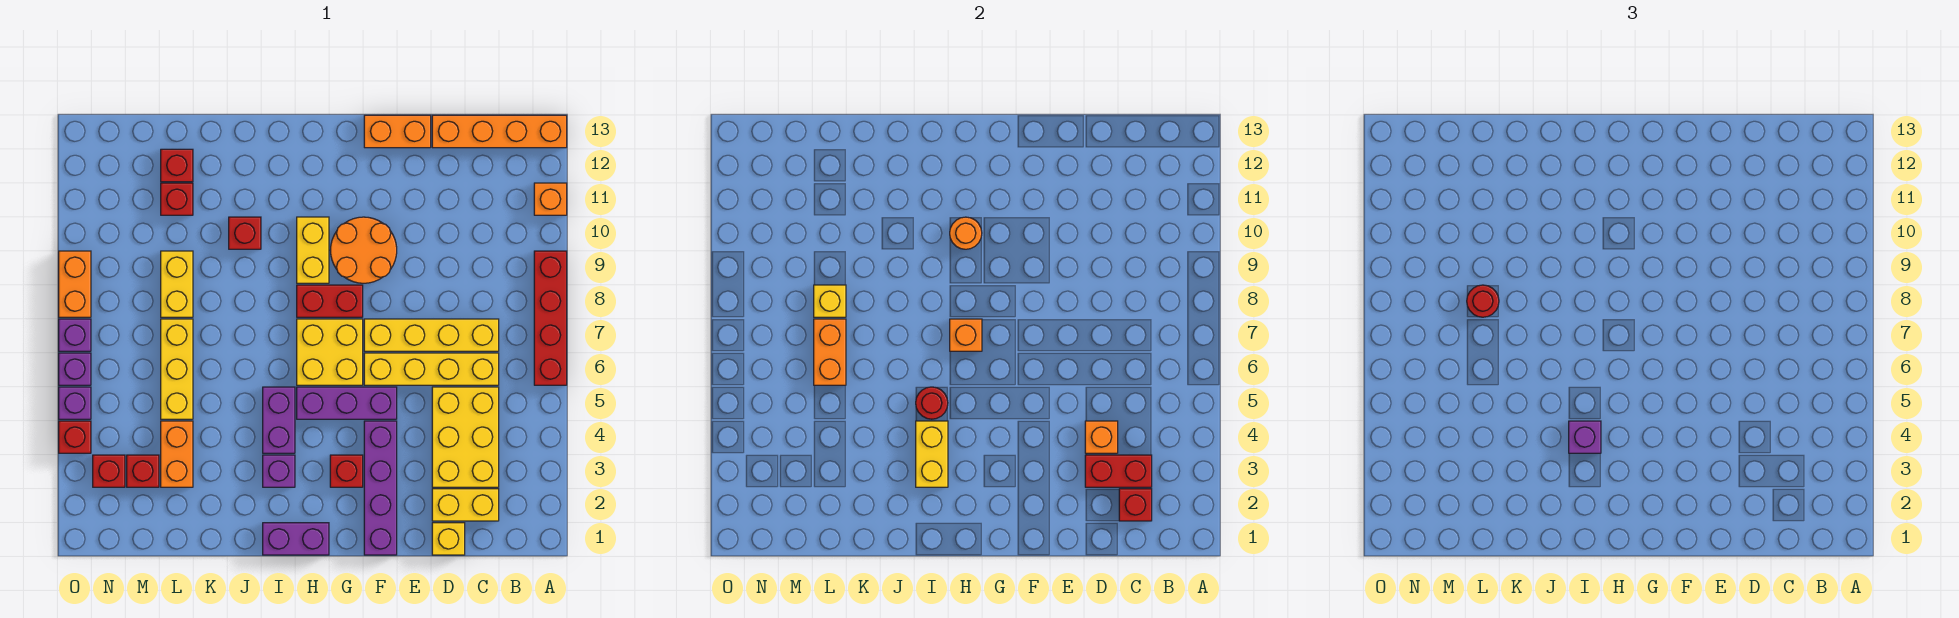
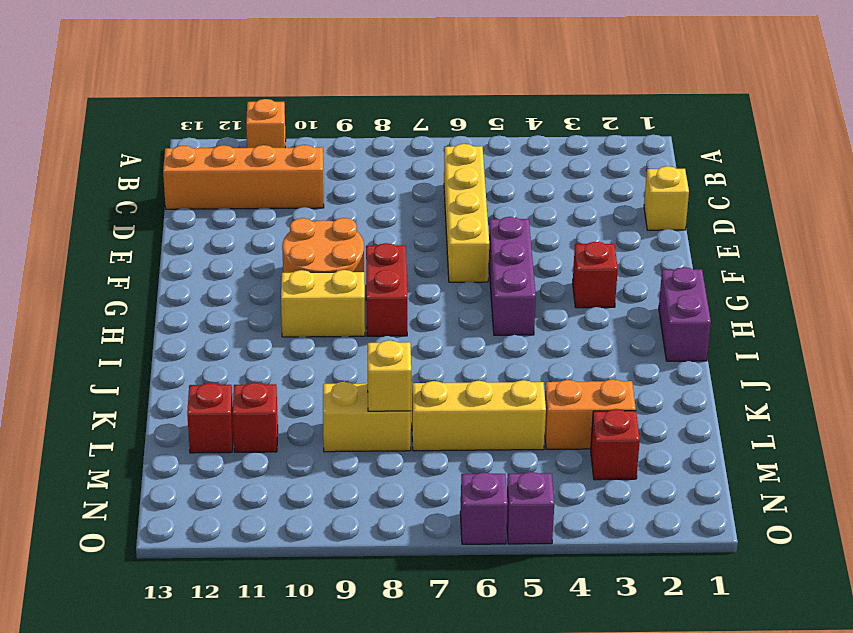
orange 1x4 brick [163,145,324,209] -> orange 1x4 brick turned to [432,115,567,148]
none -> red 1x4 brick [534,251,567,385]
none -> yellow 1x2 brick [432,489,499,521]
none -> yellow 2x3 brick [432,387,499,487]
none -> yellow 1x4 brick [364,319,499,351]

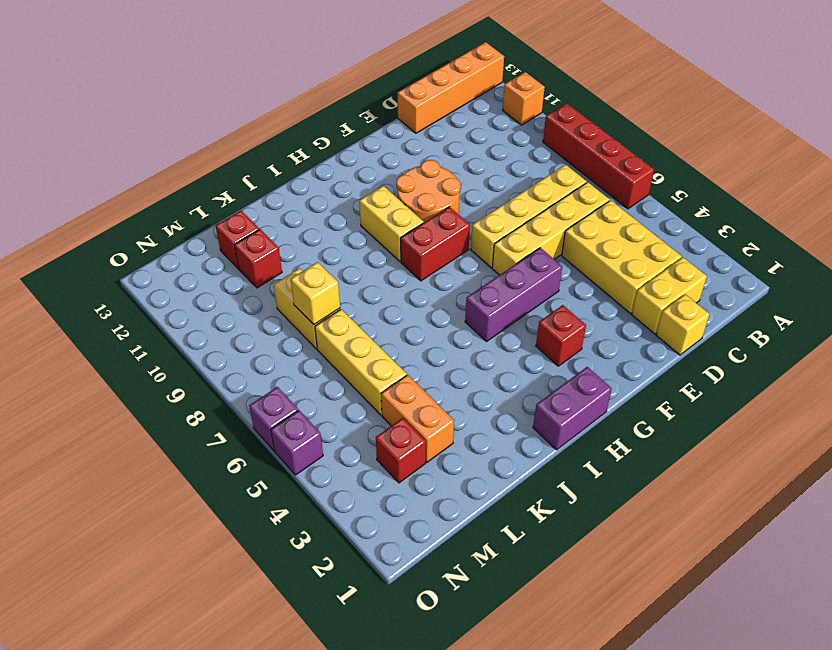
none -> orange 1x2 brick [364,115,431,148]
none -> purple 1x4 brick [364,421,397,555]
none -> yellow 2x2 brick [297,319,363,385]
none -> purple 1x1 brick [263,455,295,487]

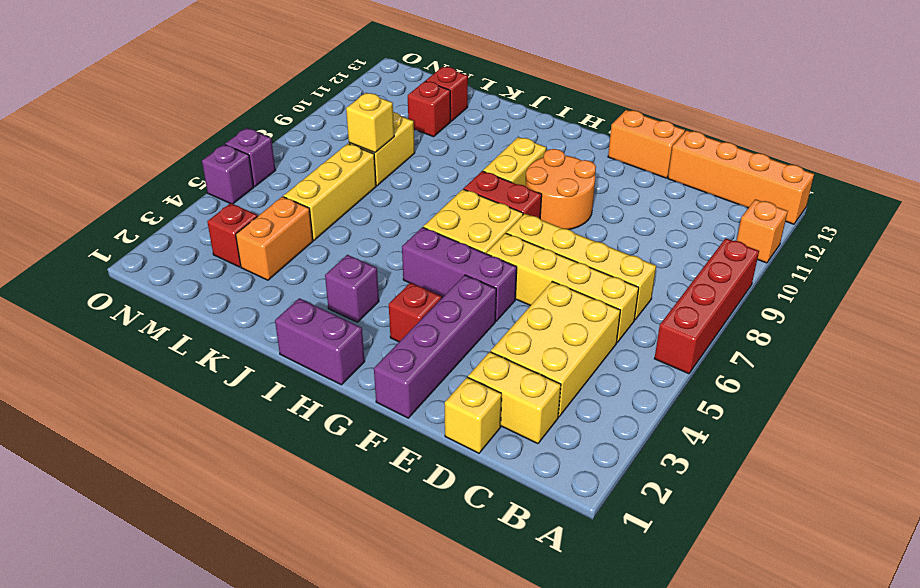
none -> purple 1x2 brick [263,387,295,453]
none -> red 1x1 brick [229,217,261,249]
none -> red 1x1 brick [93,455,125,487]
none -> red 1x1 brick [59,421,91,453]

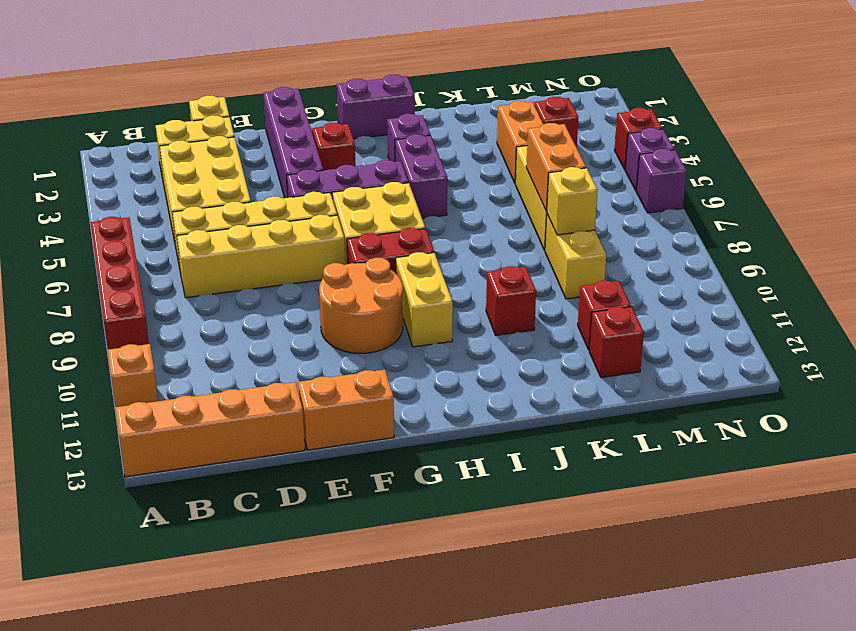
none -> red 1x1 brick [93,455,125,487]
none -> purple 1x1 brick [59,319,91,351]
none -> orange 1x2 brick [59,251,91,317]
none -> red 1x1 brick [1119,489,1152,521]

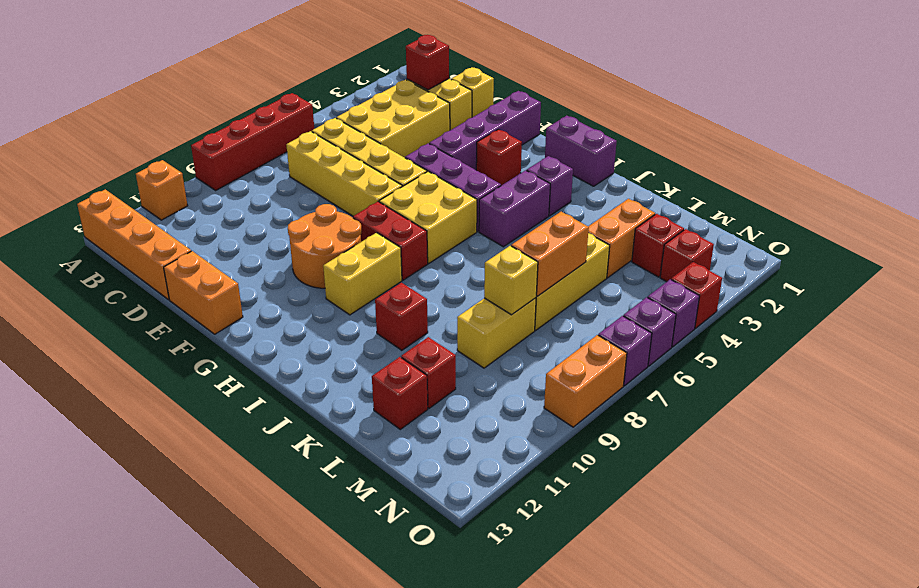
none -> red 1x2 brick [1085,455,1152,487]
none -> orange 1x1 brick [1085,421,1118,453]
none -> orange 1x1 brick [950,319,982,351]
none -> orange 1x1 round brick [950,217,982,249]

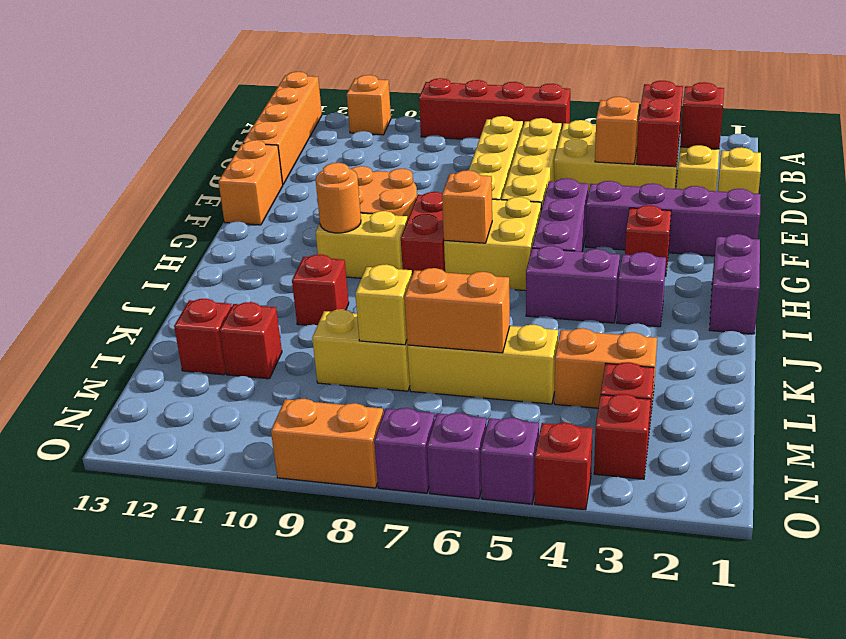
none -> yellow 1x2 brick [916,421,948,487]
none -> red 1x1 round brick [916,387,948,419]
none -> purple 1x1 brick [1569,421,1601,453]
none -> red 1x1 round brick [1467,285,1499,317]

